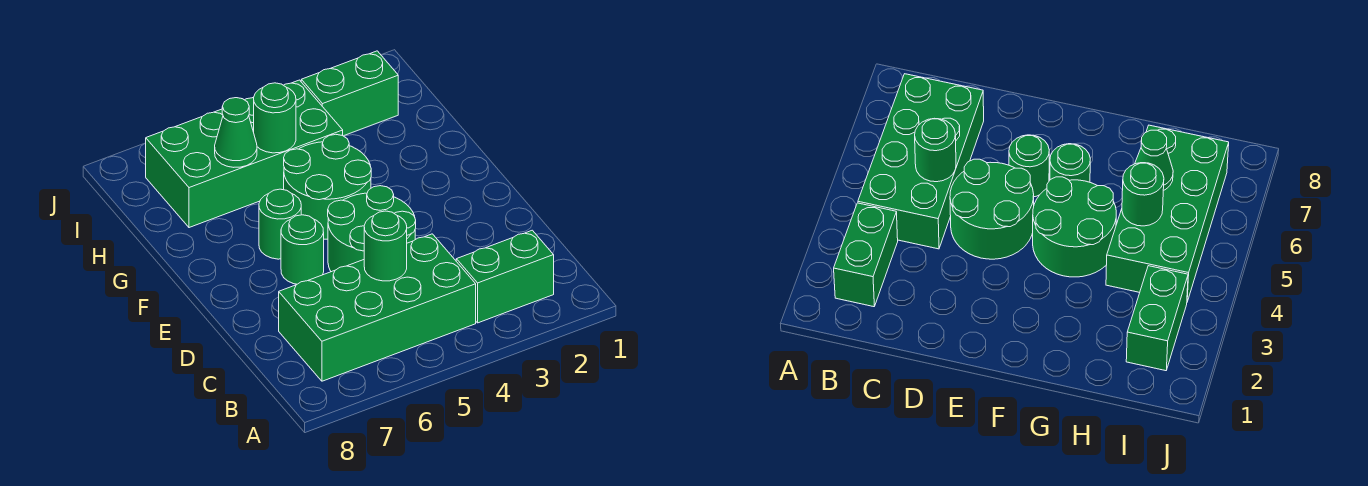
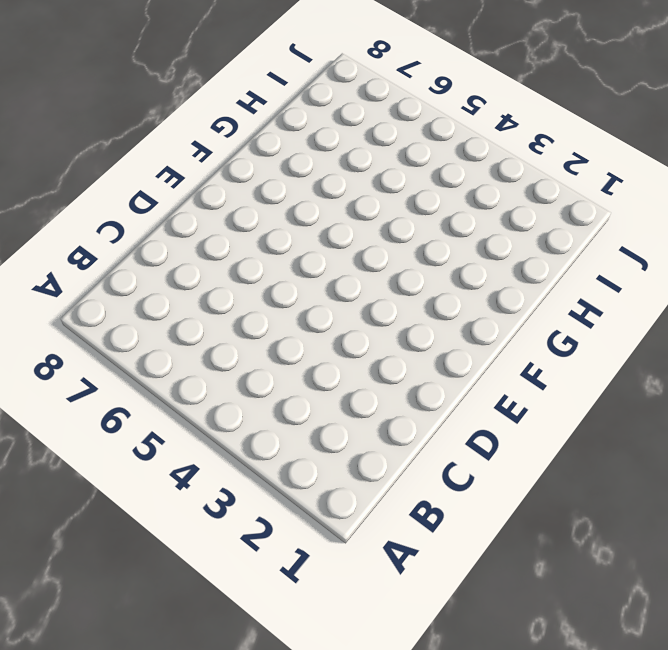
none -> green 1x2 brick [456,230,554,323]
none -> green 2x4 brick [279,234,476,381]

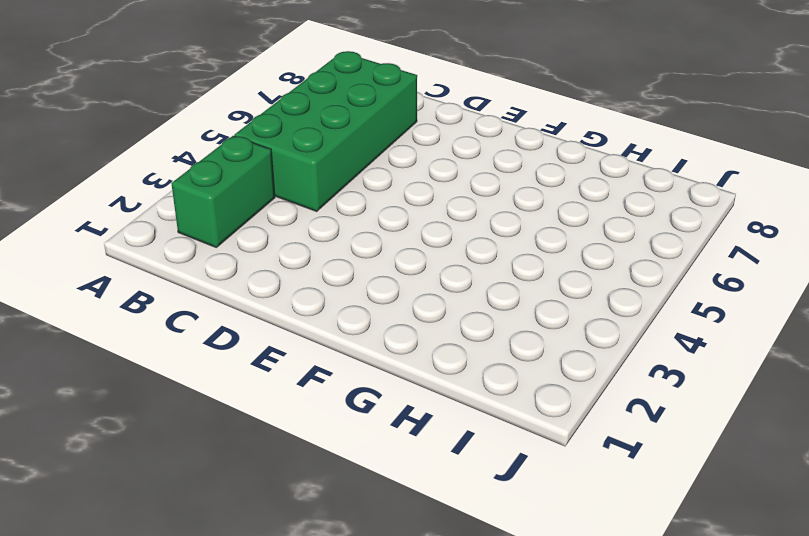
none -> green 2x2 round brick [328,186,416,272]
none -> green 1x1 round brick [281,215,324,284]

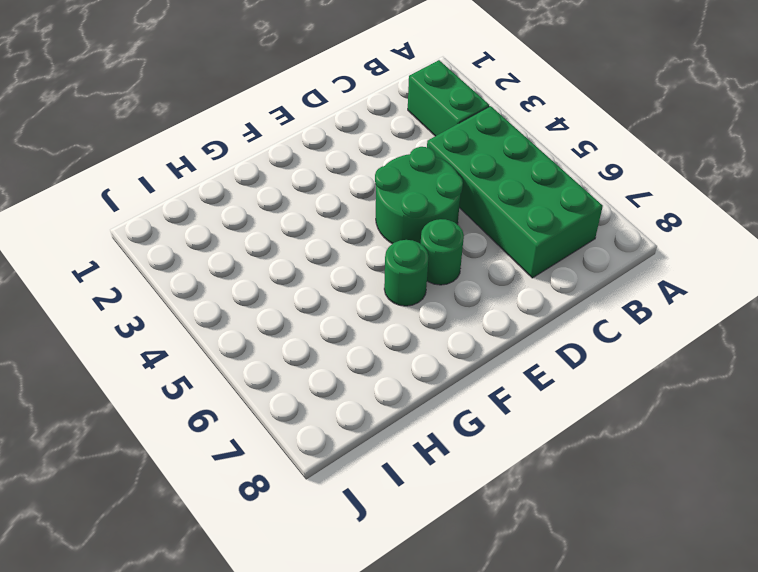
none -> green 2x2 round brick [284,134,371,239]
none -> green 2x4 brick [146,80,343,228]

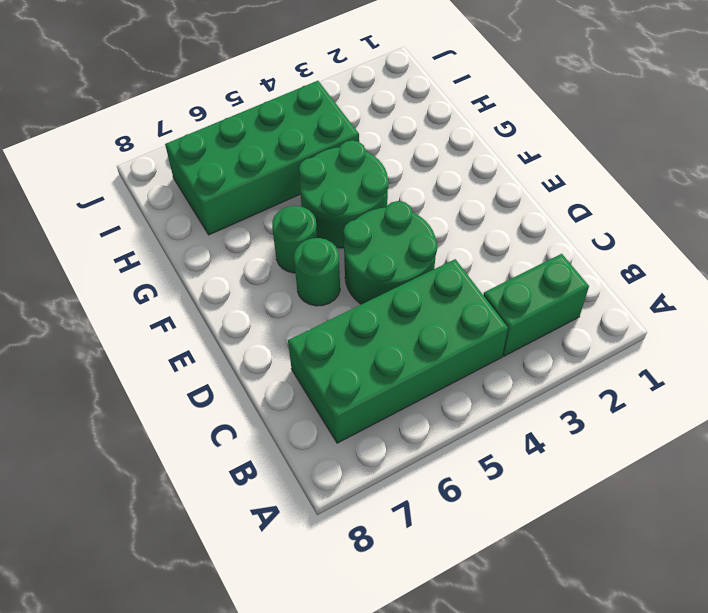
none -> green 1x2 brick [301,51,398,136]
none -> green 1x1 round brick [364,211,407,281]

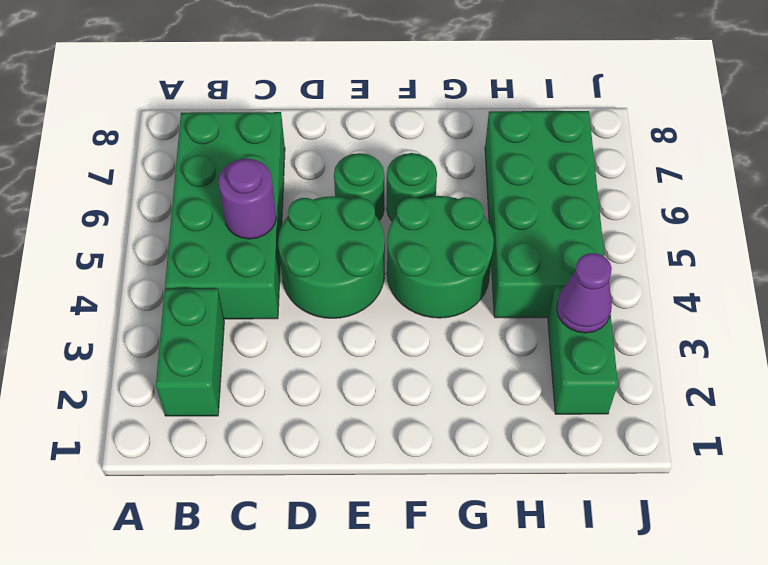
purple 1x1 round brick [218,158,276,239] -> green 1x1 round brick [364,211,407,281]
purple 1x1 cone [557,253,612,333] -> none
none -> green 1x1 round brick [254,83,296,153]
none -> green 1x1 cone [215,98,257,167]

